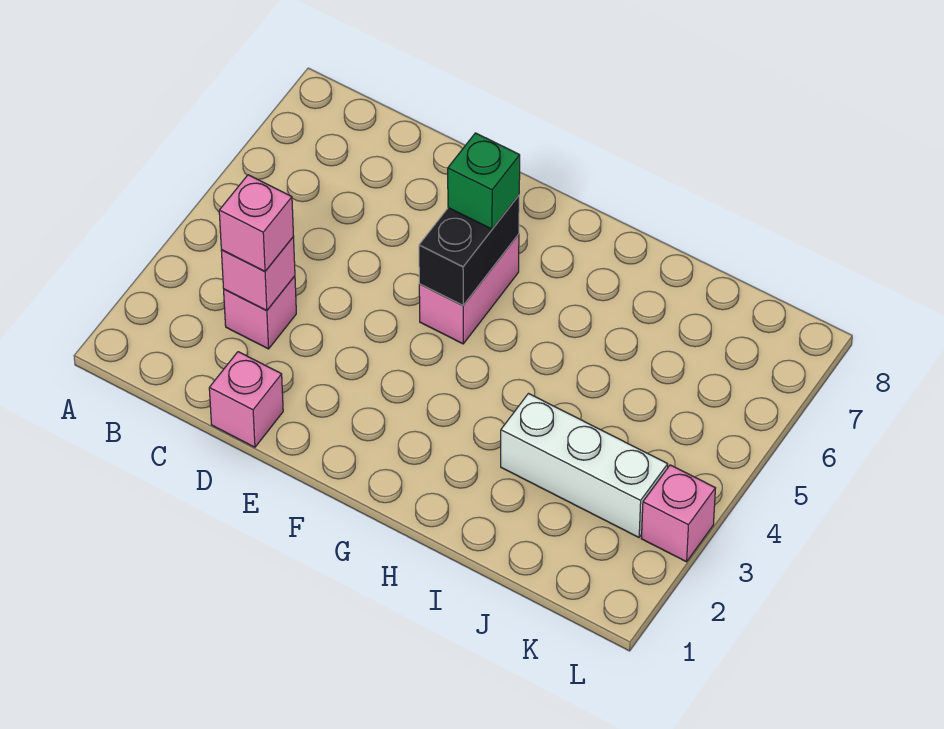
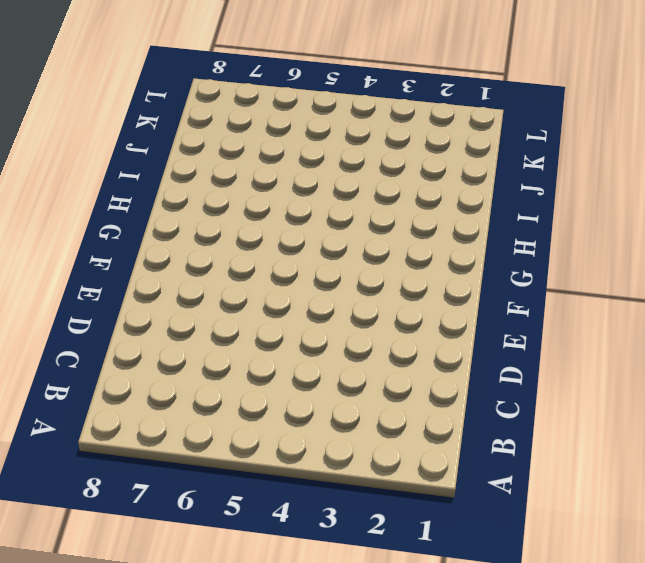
none -> pink 1x1 brick [224,276,296,349]
none -> pink 1x1 brick [209,352,283,447]

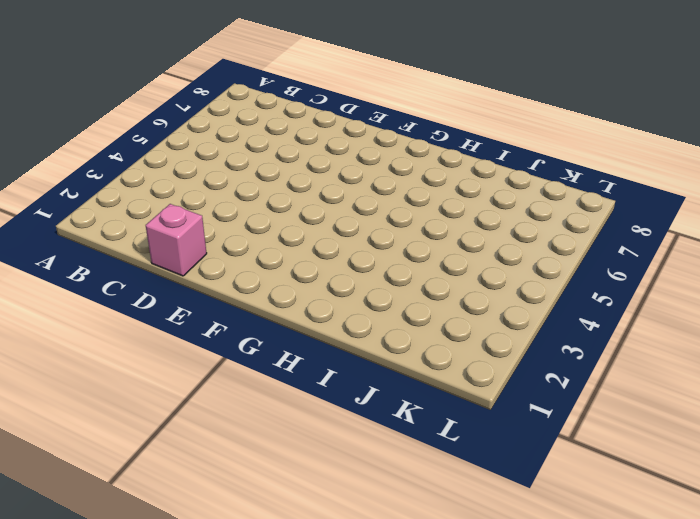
none -> pink 1x1 brick [224,276,296,349]
none -> pink 1x2 brick [419,234,519,344]

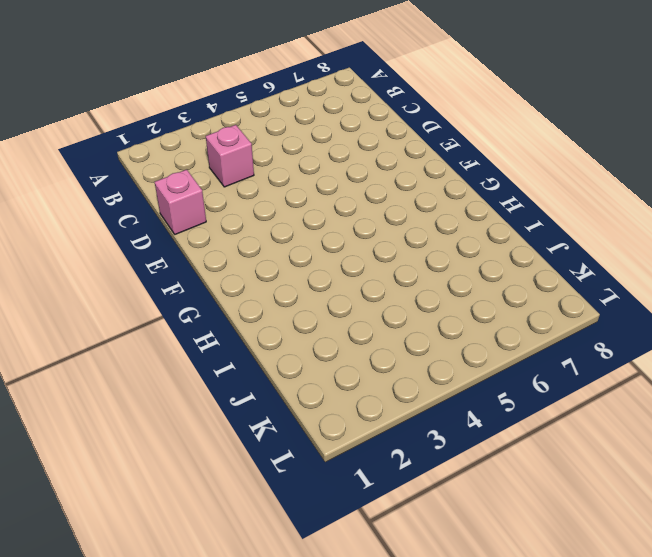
none -> pink 1x2 brick [419,234,519,344]
none -> white 1x3 brick [501,394,668,537]

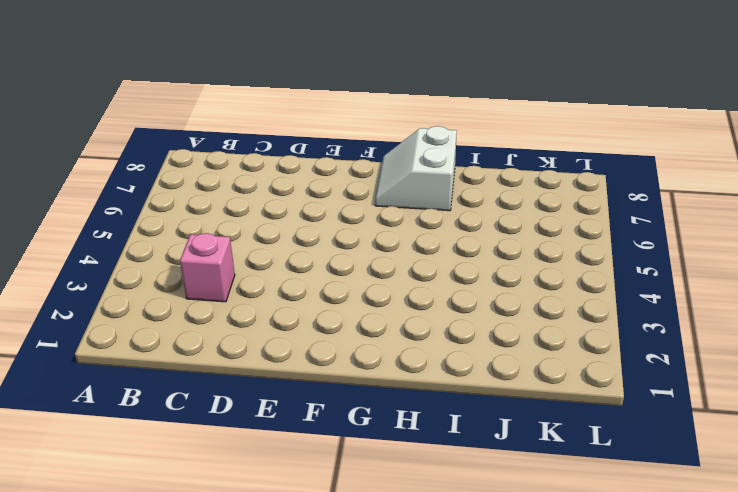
white 2x2 slope [375,126,457,211] -> none
none -> pink 1x1 brick [209,352,283,447]
none -> pink 1x2 brick [419,234,519,344]

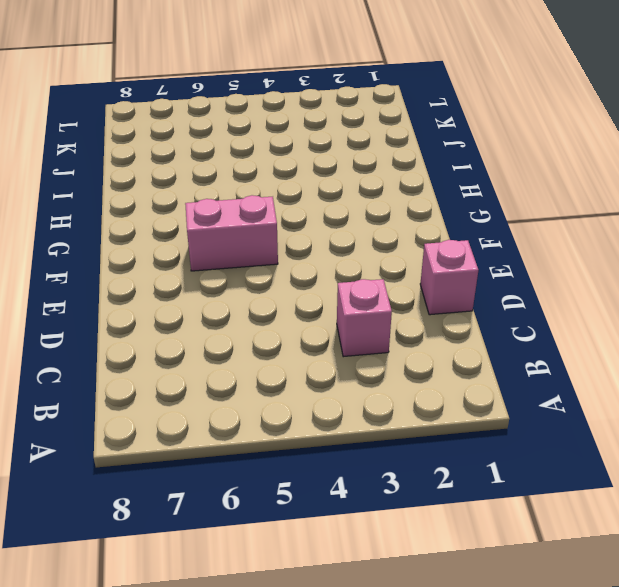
none -> white 1x3 brick [501,394,668,537]
none -> pink 1x1 brick [641,465,715,562]

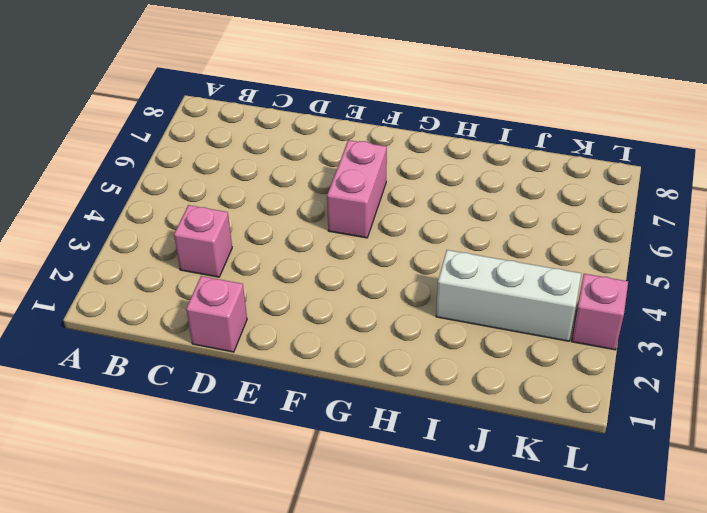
none -> pink 1x1 brick [221,237,295,310]
none -> black 1x2 brick [419,195,519,305]

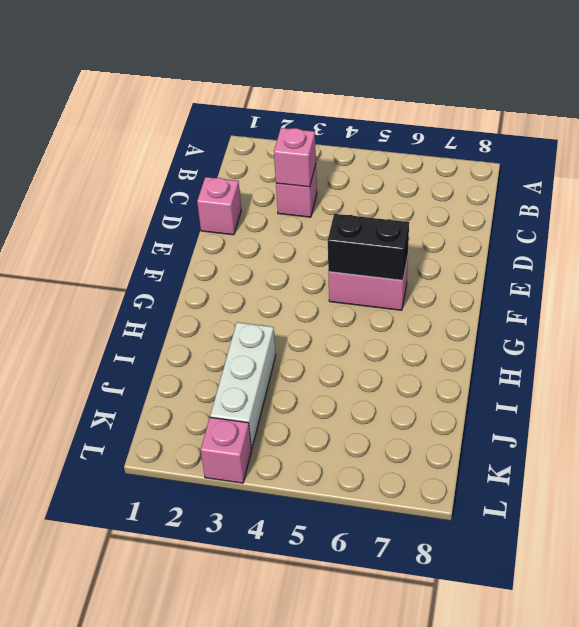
none -> pink 1x1 brick [219,175,293,271]
none -> green 1x1 brick [448,133,520,229]

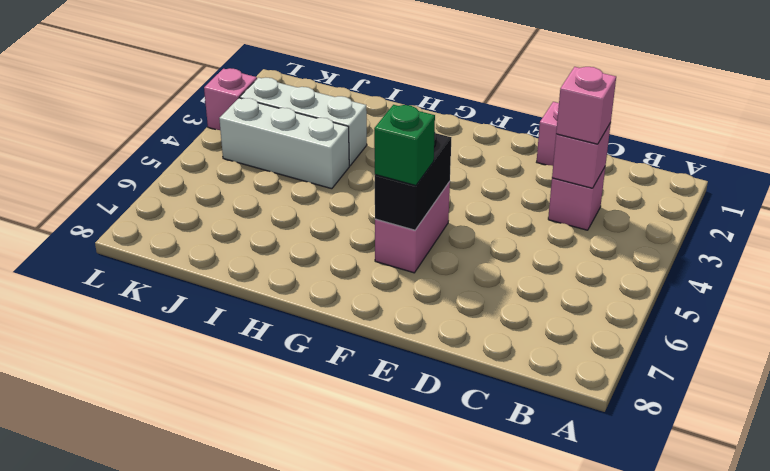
white 1x3 brick [219,98,349,189] -> none

